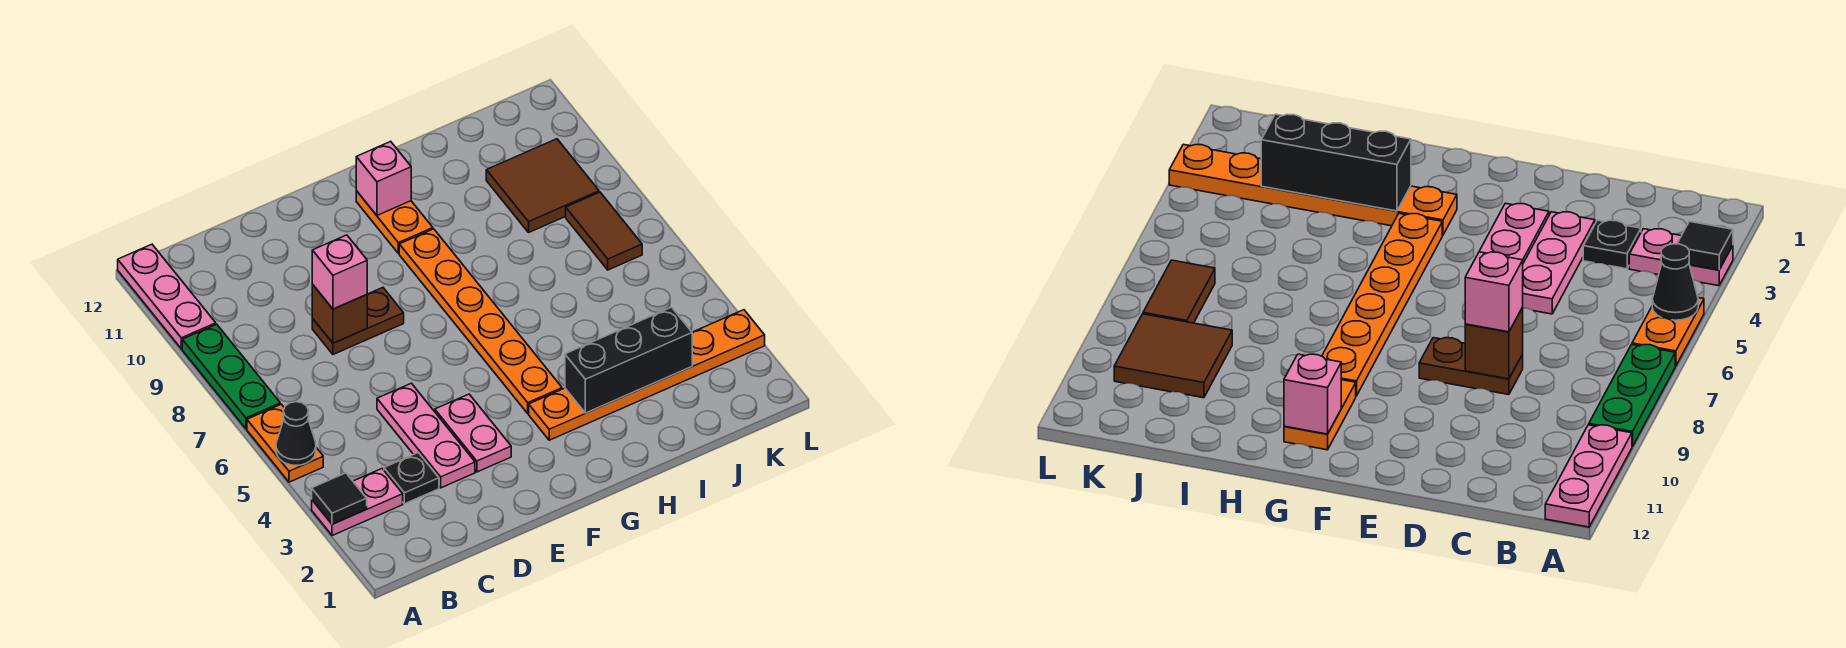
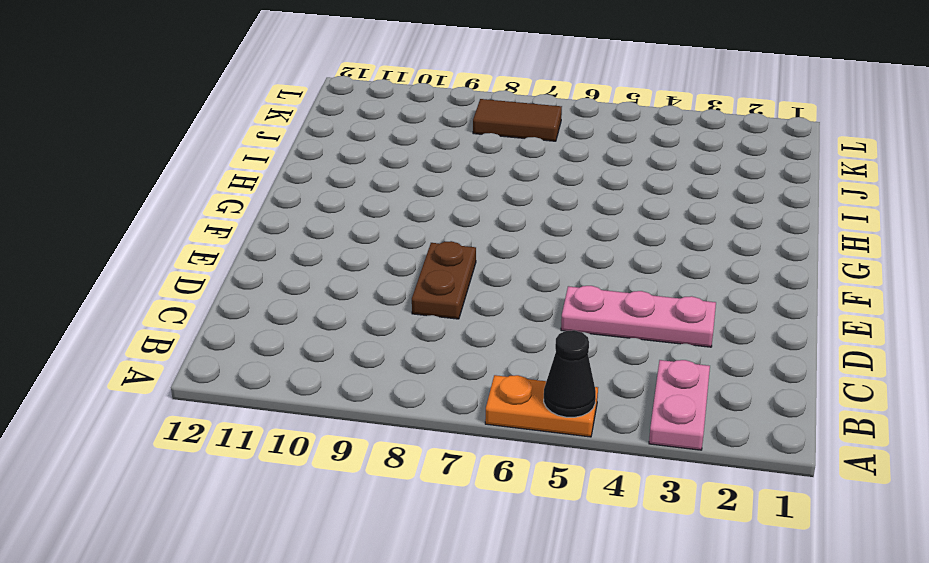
none -> green 1x3 plate [182,324,280,429]
none -> pink 1x3 plate [118,244,216,349]
none -> black 1x1 plate [384,453,439,504]

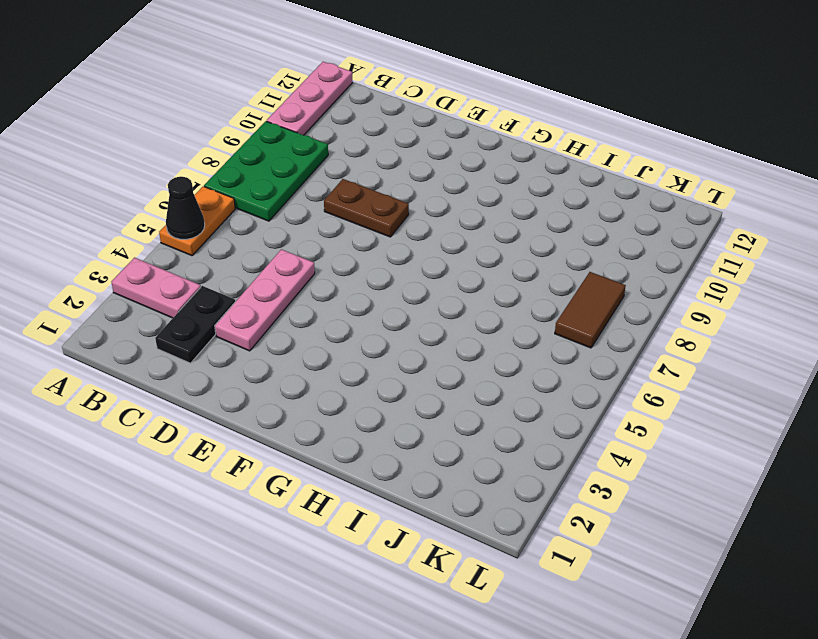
green 2x3 plate [204,121,328,221] -> green 1x3 plate [182,324,280,429]
black 1x2 plate [155,286,235,363] -> black 1x1 plate [384,453,439,504]
none -> pink 1x2 plate [435,394,511,472]
none -> orange 1x6 plate [529,310,765,440]
none -> orange 1x6 plate [399,229,562,413]

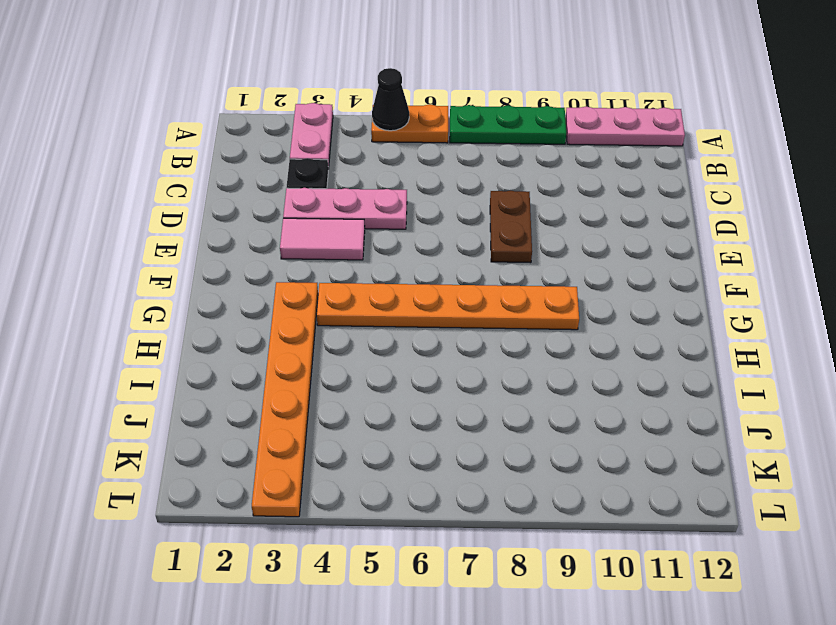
pink 1x2 tile [280,218,365,260] -> pink 1x2 plate [435,394,511,472]
none -> orange 1x2 plate [356,191,433,254]
none -> brown 2x2 tile [486,139,599,232]
none -> brown 1x2 tile [566,192,642,270]

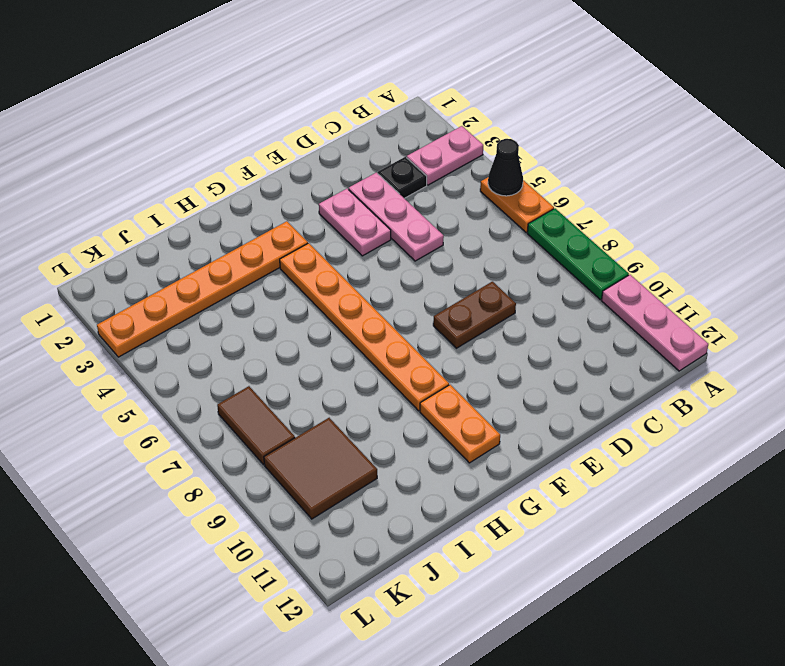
none -> black 1x1 tile [312,473,367,524]
none -> brown 1x1 brick [312,284,367,343]
none -> pink 1x1 brick [356,141,411,215]

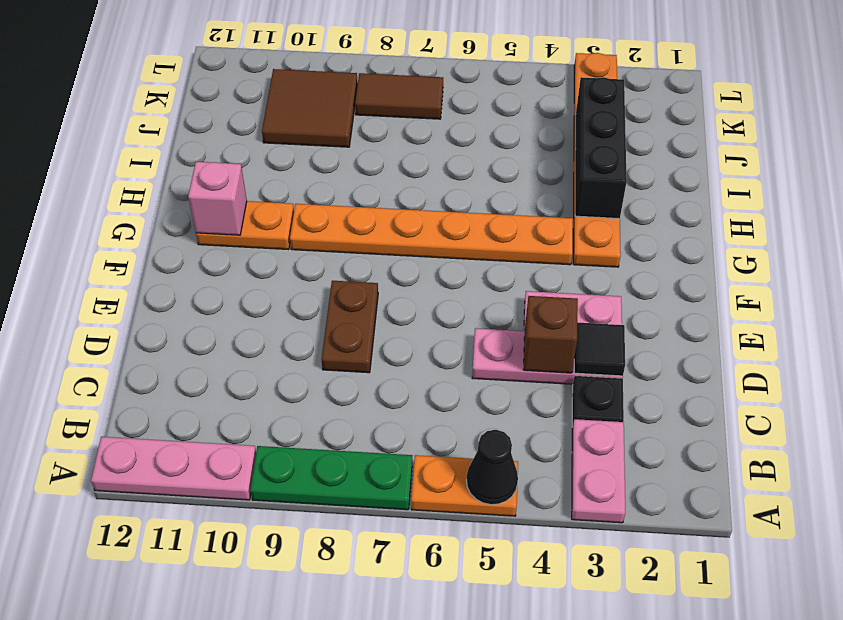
black 1x1 tile [574,322,625,376] -> black 1x1 tile moved to [312,473,367,524]
brown 1x1 brick [524,296,578,373] -> brown 1x1 brick moved to [312,284,367,343]
none -> pink 1x1 brick [312,235,367,309]

